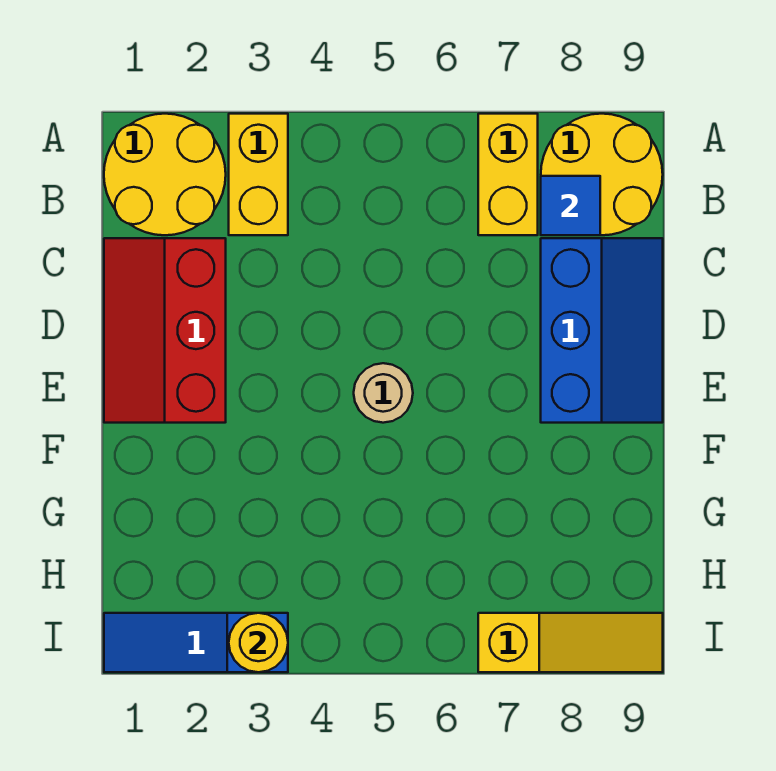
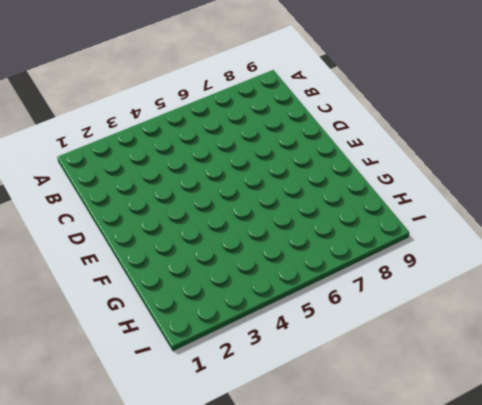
none -> yellow 2x2 round brick [104,114,226,235]
none -> yellow 1x2 brick [229,114,288,235]

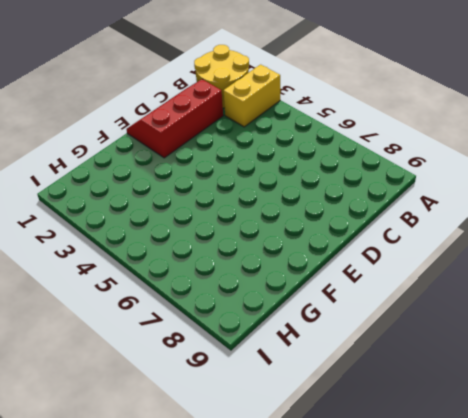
none -> yellow 1x2 brick [478,114,538,235]
none -> yellow 2x2 round brick [541,114,663,235]

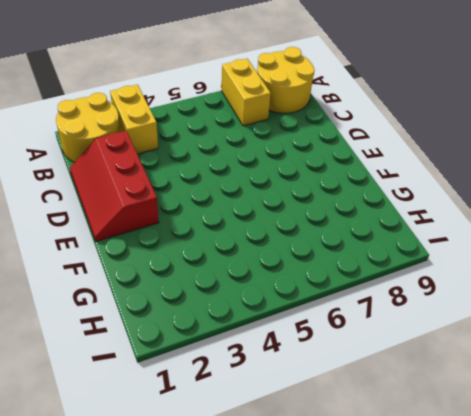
none -> blue 2x3 slope [541,238,663,423]
none -> tan 1x1 round brick [354,363,413,423]

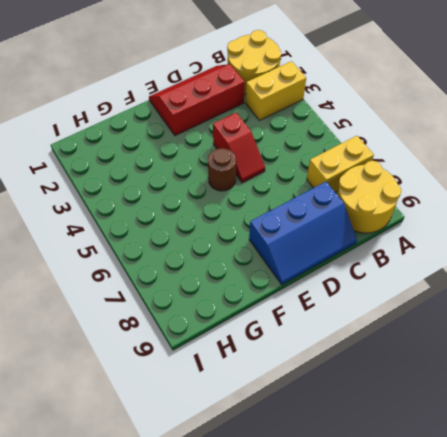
red 1x2 slope [213,113,265,183] -> none
brown 1x1 round brick [208,148,236,191] -> tan 1x1 round brick [354,363,413,423]
none -> blue 1x3 slope [104,613,288,672]
none -> yellow 1x3 slope [478,613,663,672]

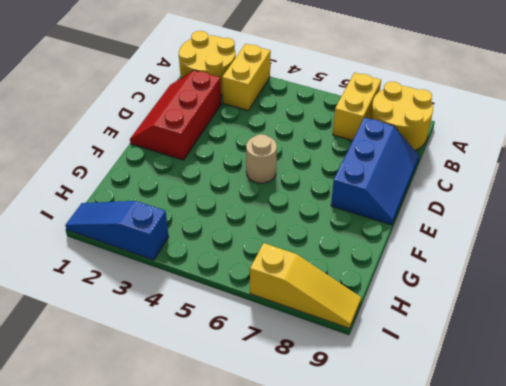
none -> blue 1x1 tile [541,176,600,235]
none -> yellow 1x1 round brick [229,613,288,672]

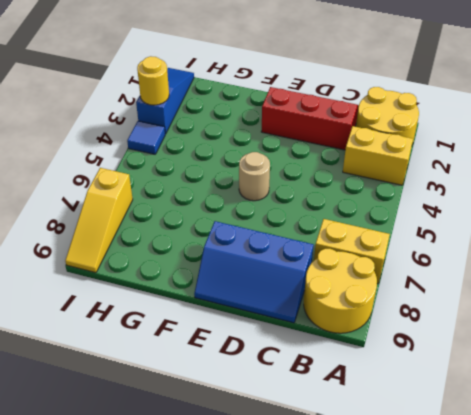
blue 1x1 tile [127,121,165,154] -> blue 1x1 tile moved to [541,176,600,235]

